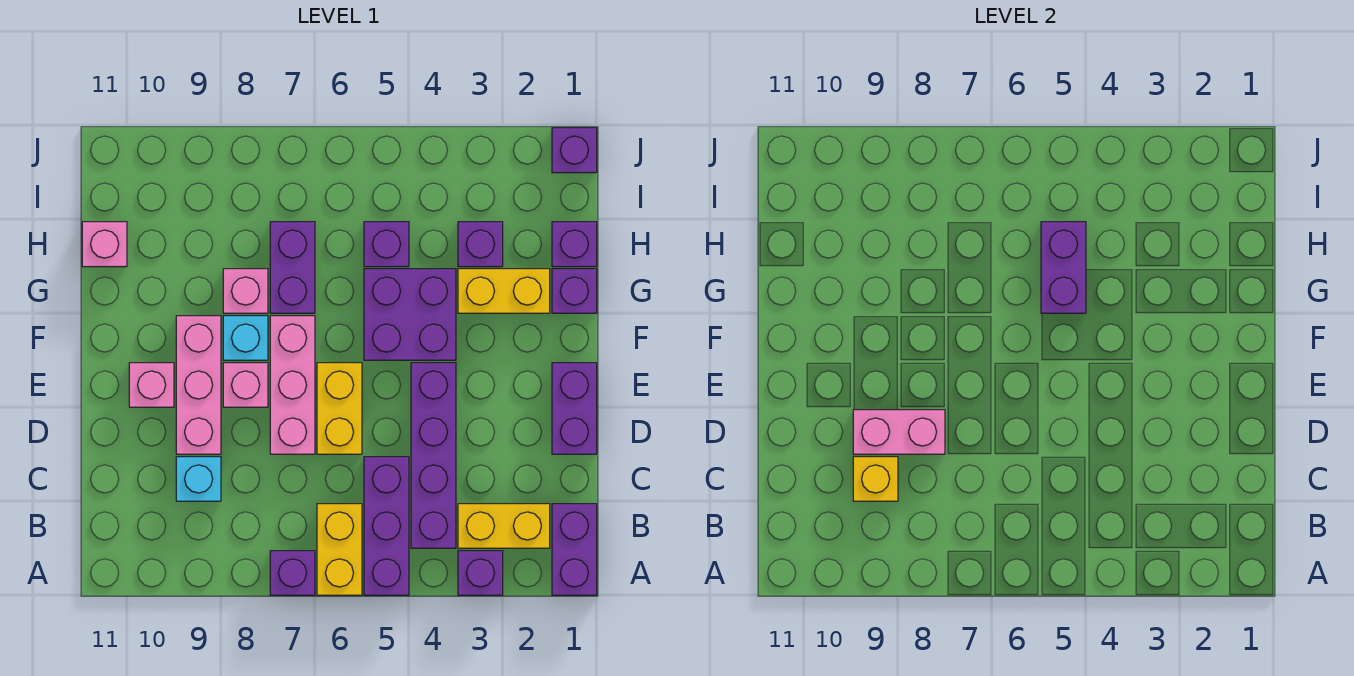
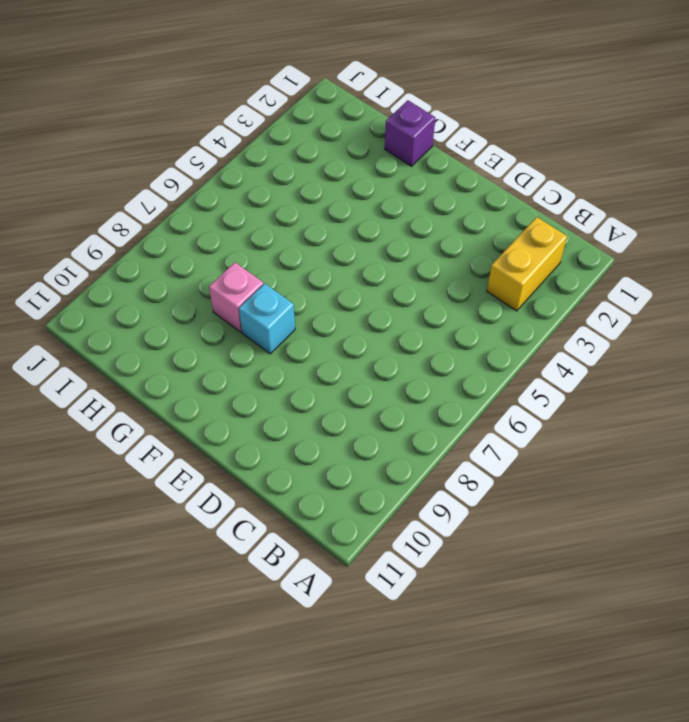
none -> purple 1x2 brick [552,504,597,595]
none -> purple 1x1 brick [458,551,503,595]
none -> purple 1x3 brick [364,457,409,595]

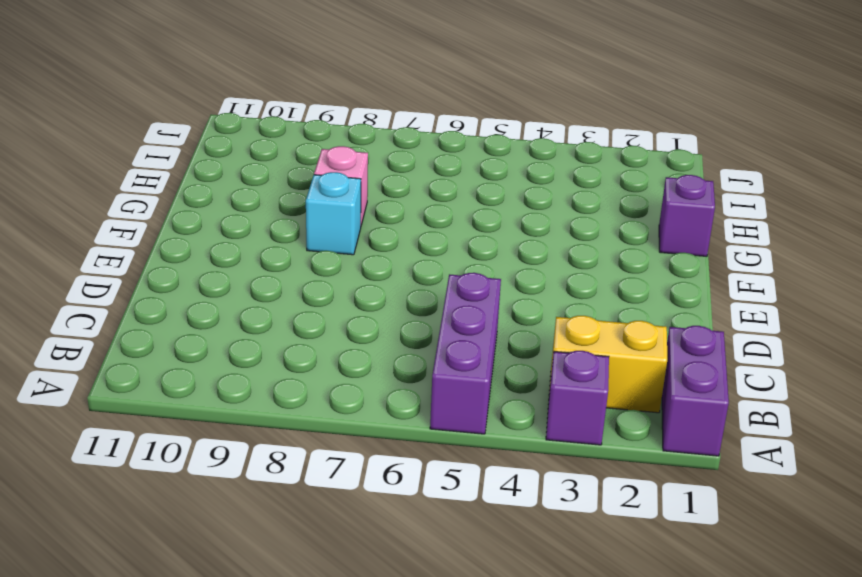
none -> yellow 1x2 brick [317,504,362,595]
none -> purple 1x1 brick [270,551,315,595]
none -> purple 1x4 brick [411,363,456,548]

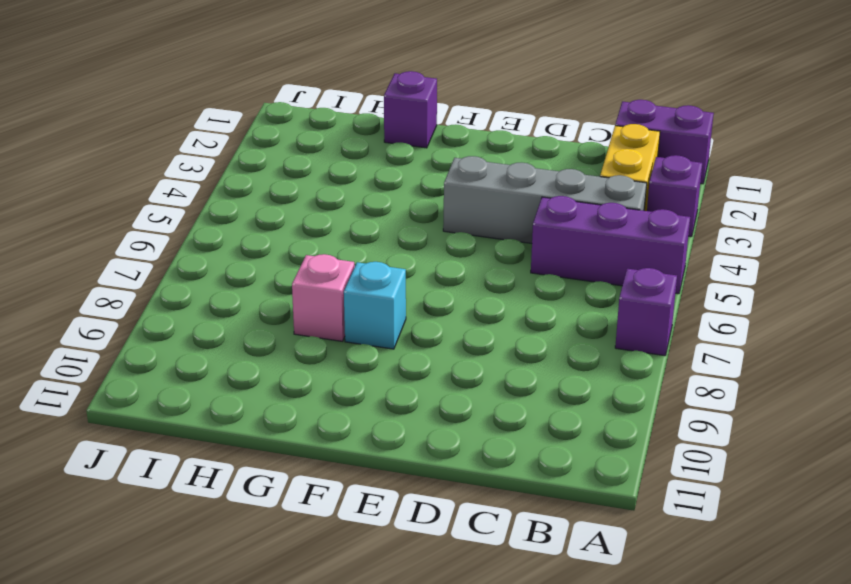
grey 1x4 brick [443,156,647,243] -> purple 1x4 brick [411,363,456,548]
none -> yellow 1x2 brick [317,504,362,595]
none -> cyan 1x1 brick [176,457,221,501]
none -> purple 1x2 brick [552,363,597,454]

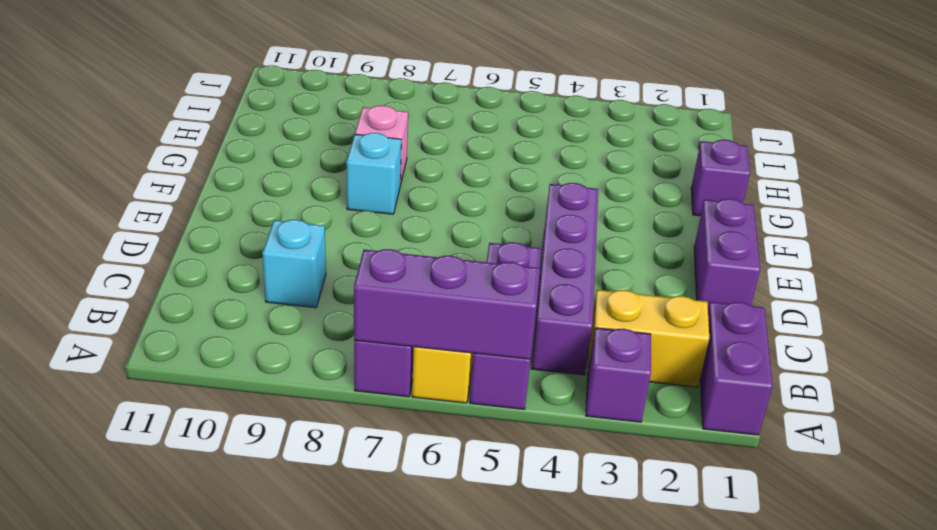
purple 1x3 brick [354,249,540,359] -> none
none -> yellow 1x2 brick [317,363,362,454]
none -> pink 1x3 brick [270,316,315,454]
none -> pink 1x3 brick [176,316,221,454]

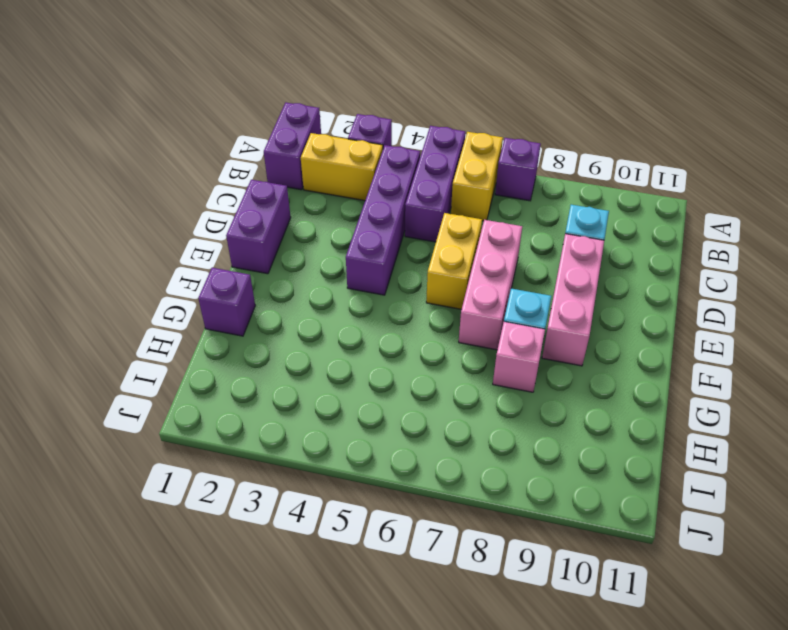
none -> pink 1x1 brick [223,363,268,407]
none -> pink 1x1 brick [129,363,174,407]
none -> purple 2x2 brick [364,269,456,360]

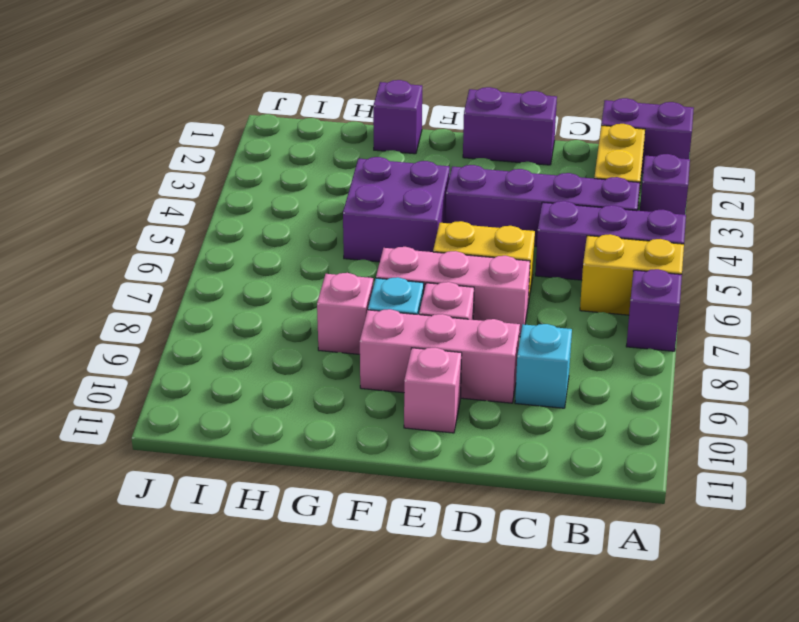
none -> yellow 1x2 brick [458,269,550,313]
none -> purple 1x2 brick [270,222,315,313]
none -> purple 1x1 brick [552,222,597,267]

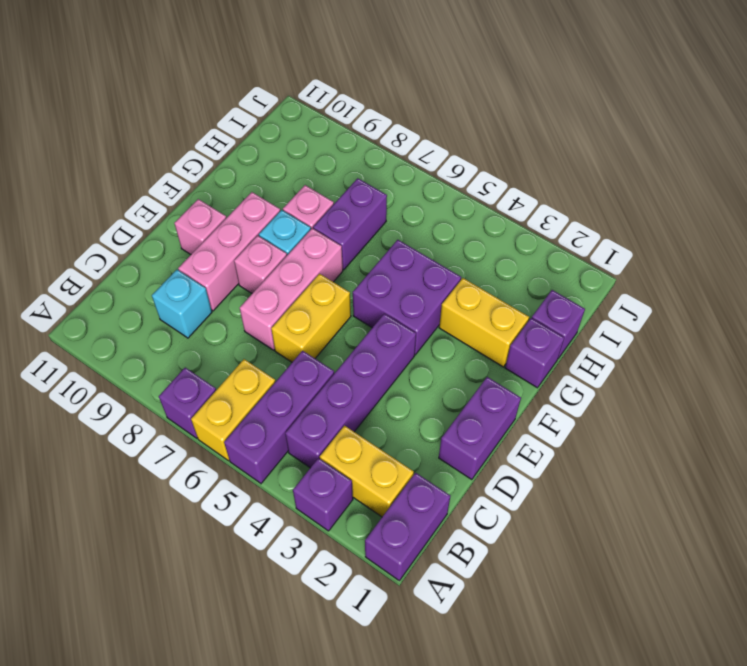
none -> purple 1x1 brick [458,222,503,267]
none -> purple 1x1 brick [364,222,409,267]
none -> pink 1x1 brick [82,222,127,267]

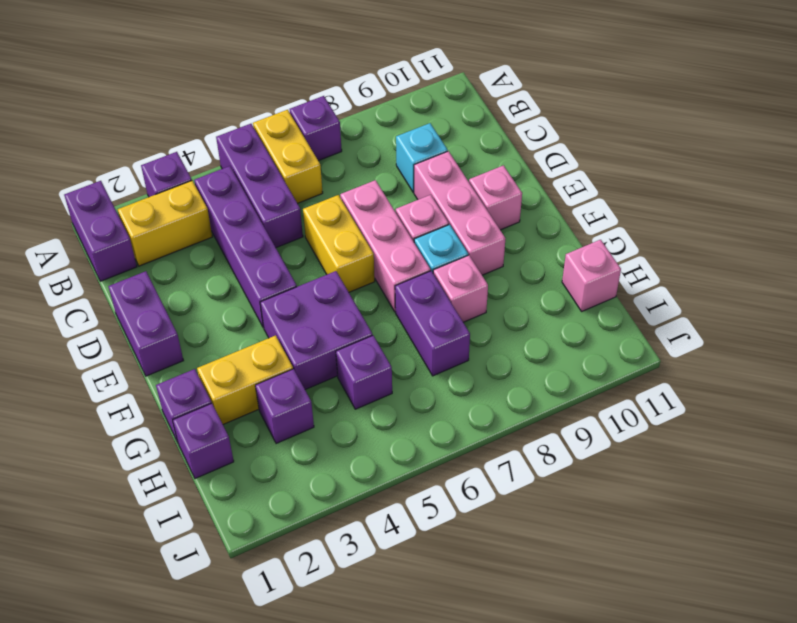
none -> purple 1x1 brick [552,128,597,173]
none -> yellow 1x1 brick [853,457,898,501]
none -> pink 1x2 brick [853,410,945,454]

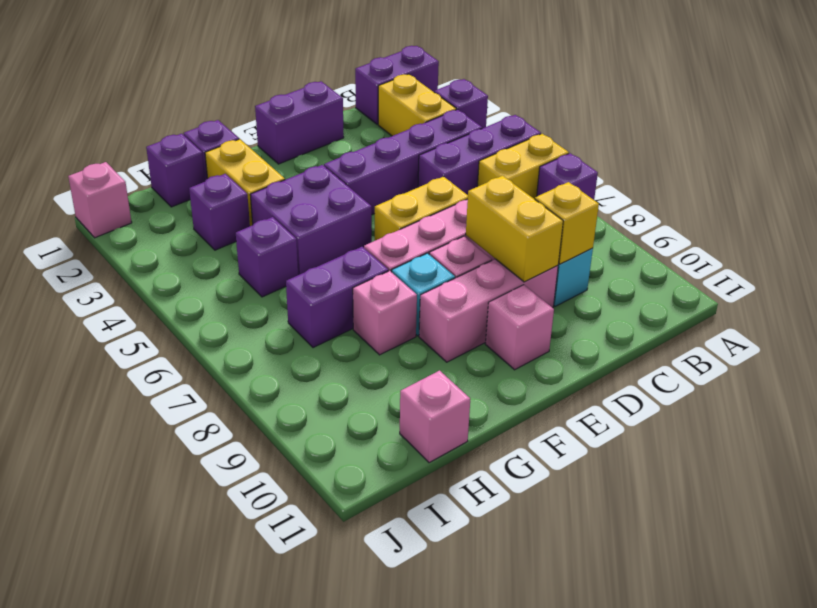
yellow 1x2 brick [466,176,563,282] -> pink 1x2 brick [853,410,945,454]
pink 1x1 brick [68,162,132,238] -> purple 1x1 brick [552,128,597,173]
none -> purple 1x2 brick [1041,222,1086,313]

